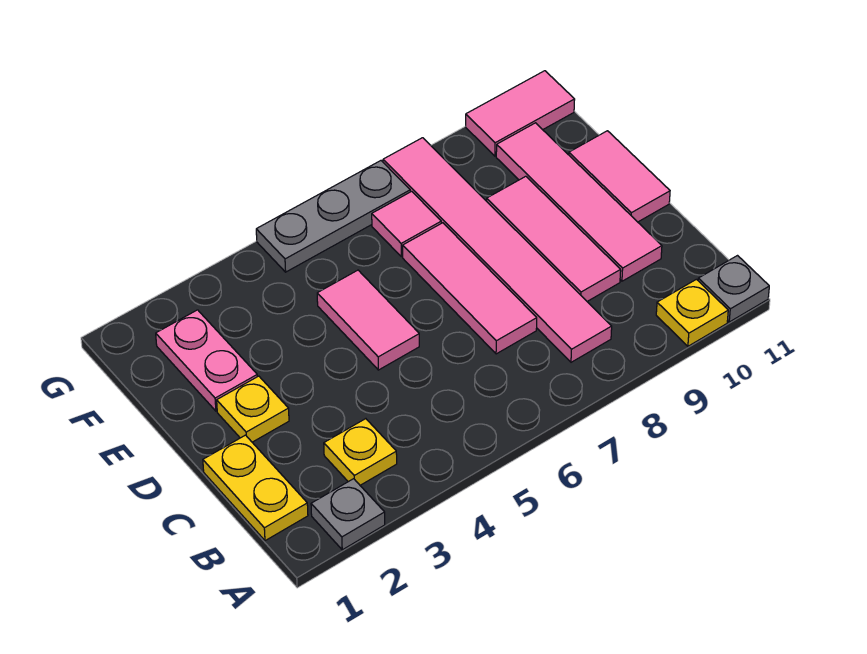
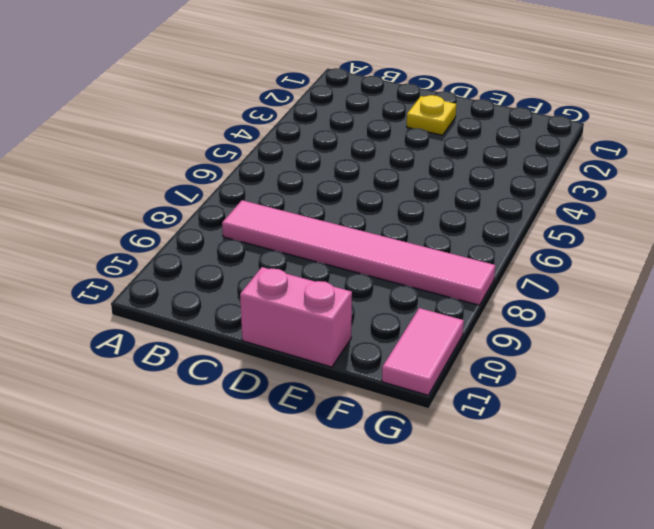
pink 1x2 brick [240,267,352,367] -> pink 1x2 tile [569,131,670,222]
none -> grey 1x1 plate [311,479,385,550]
none -> yellow 1x1 plate [656,279,728,346]
none -> grey 1x1 plate [698,256,769,322]

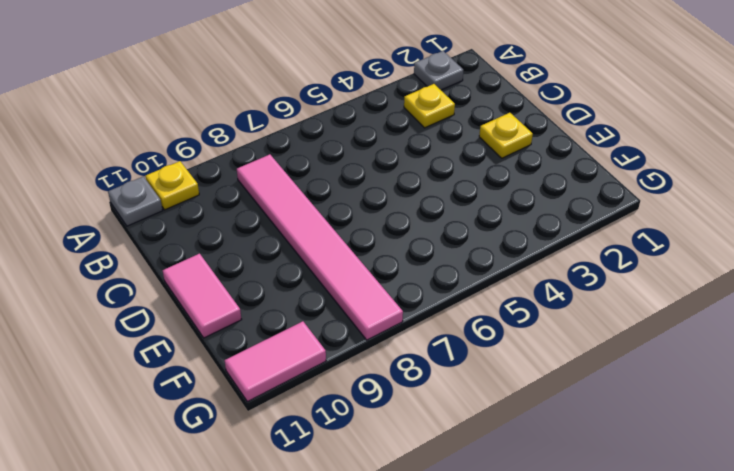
none -> yellow 1x2 plate [203,435,308,541]
none -> pink 1x3 tile [403,223,537,354]
none -> pink 1x3 tile [487,176,621,301]

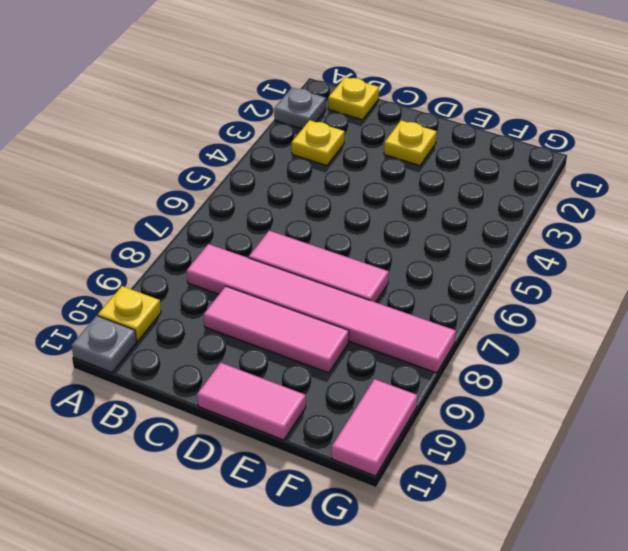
yellow 1x1 plate [328,77,379,120] -> yellow 1x2 plate [203,435,308,541]
none -> pink 1x4 tile [496,123,662,281]
none -> pink 1x2 tile [317,270,419,370]
none -> pink 1x2 plate [156,310,257,411]

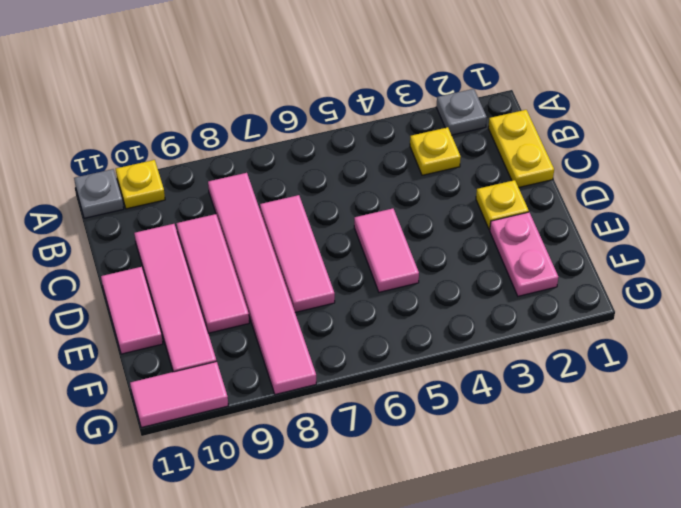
none -> pink 1x1 tile [372,191,441,257]
none -> grey 1x3 plate [256,161,410,272]

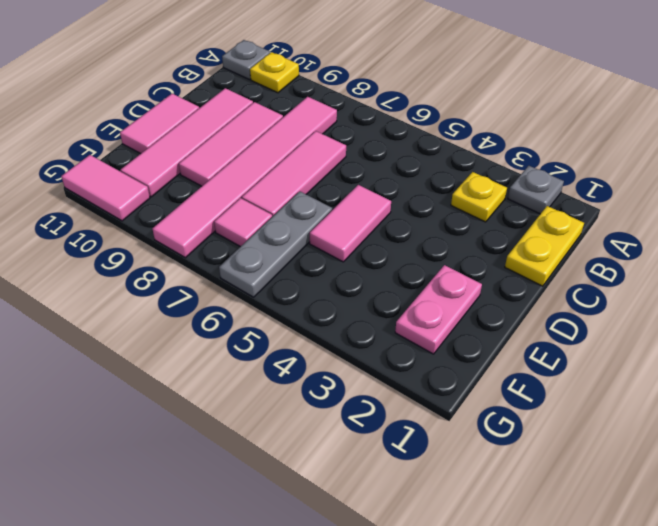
grey 1x3 plate [219,191,332,297] -> grey 1x3 plate turned to [256,161,410,272]
none -> yellow 1x1 plate [217,376,289,442]

